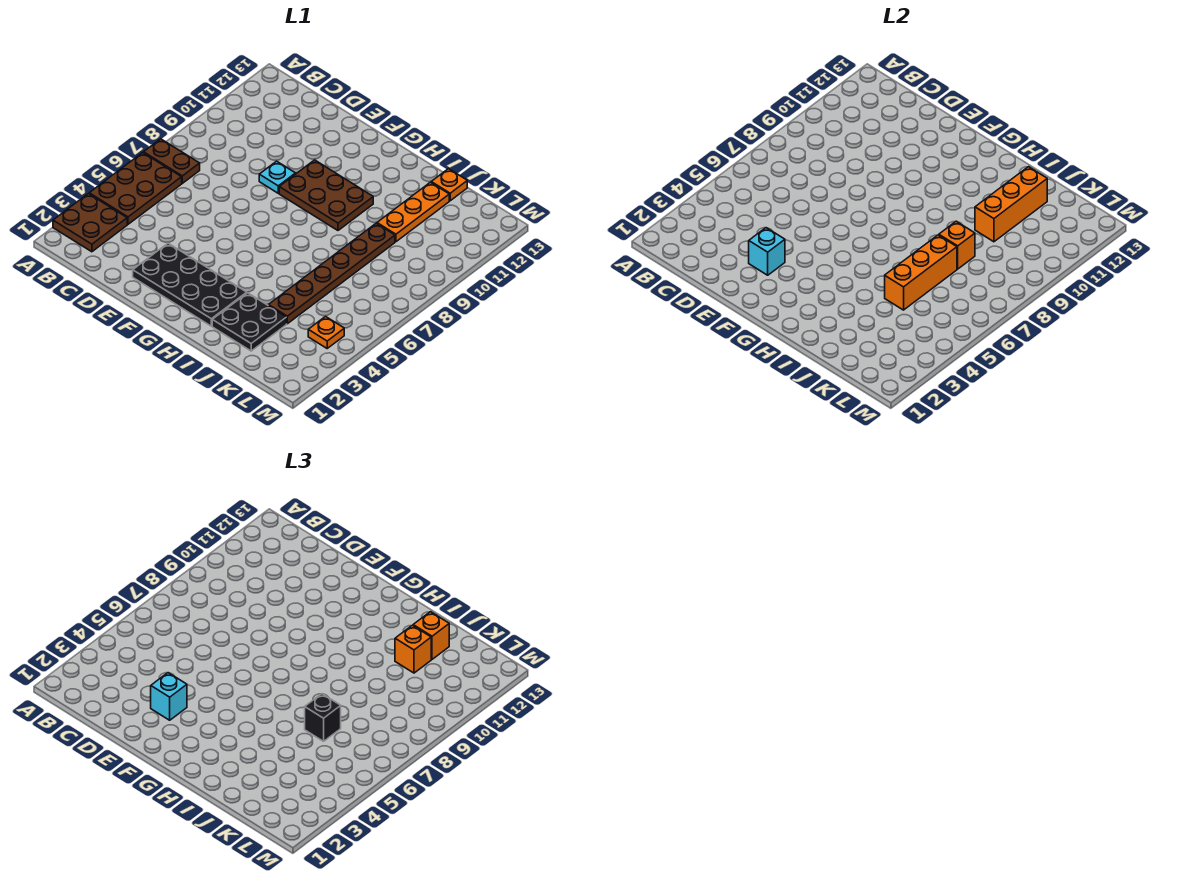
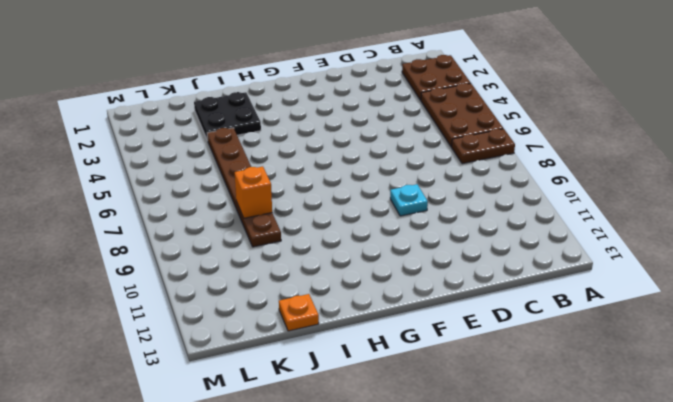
none -> black 2x4 plate [133,243,247,326]
none -> brown 2x3 plate [279,160,373,230]
none -> orange 1x3 plate [377,182,449,242]

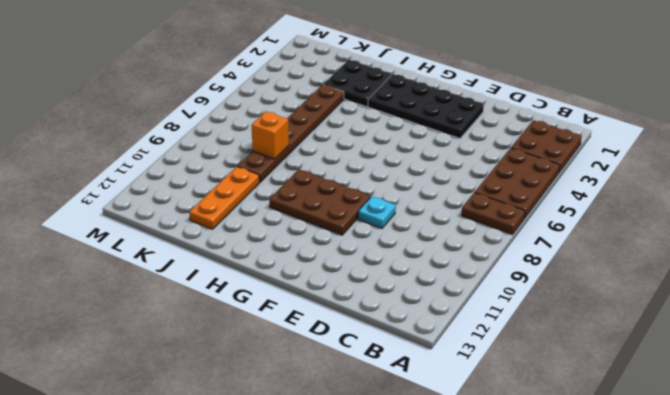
none -> orange 1x1 plate [431,169,467,201]
none -> orange 1x1 plate [308,317,344,348]
none -> cyan 1x1 brick [749,228,785,275]

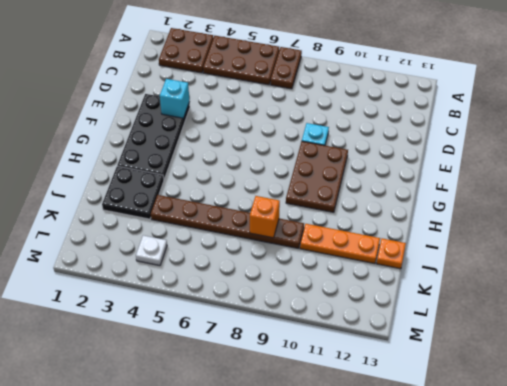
white 1x1 plate [136,235,167,266] -> orange 1x1 plate [308,317,344,348]
none -> orange 1x3 brick [885,235,957,310]
none -> orange 1x3 brick [975,167,1047,242]
none -> cyan 1x1 brick [151,673,187,720]

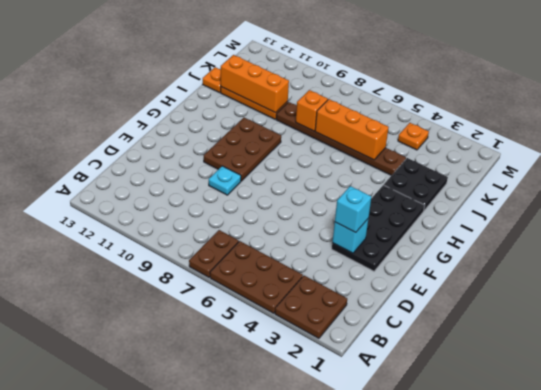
none -> black 1x1 brick [305,694,341,741]
none -> orange 1x1 brick [395,625,431,673]
none -> orange 1x1 brick [413,612,449,659]

